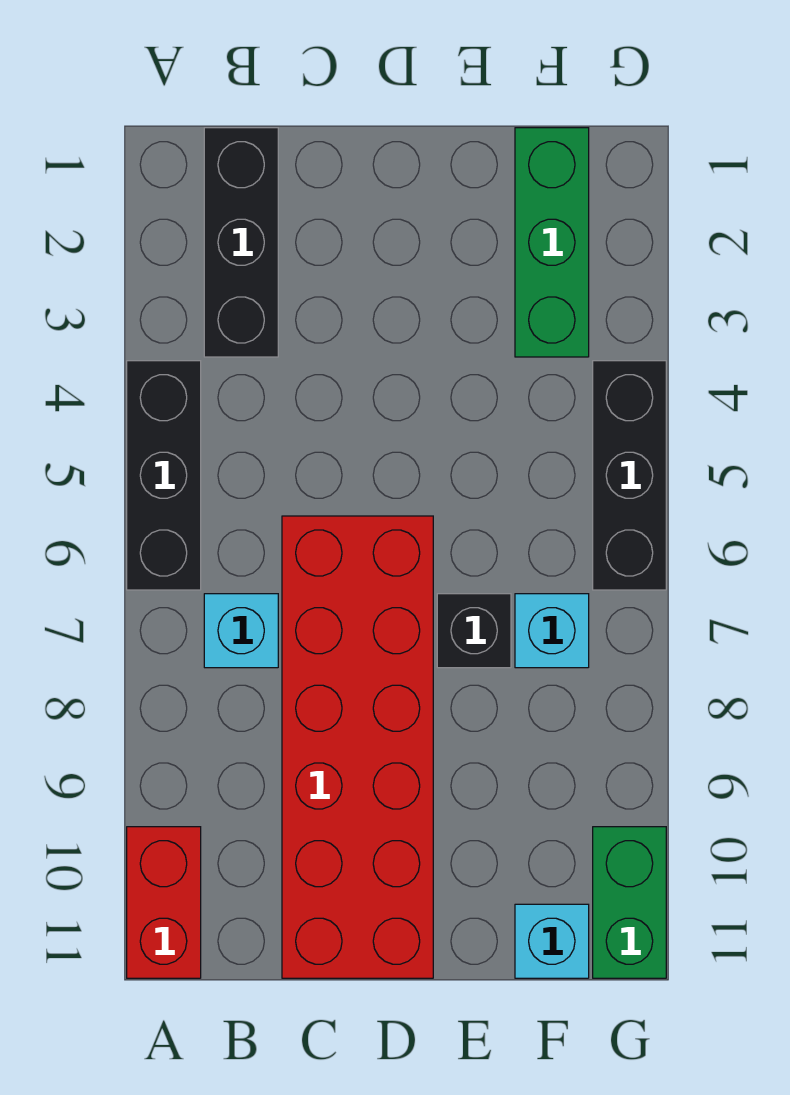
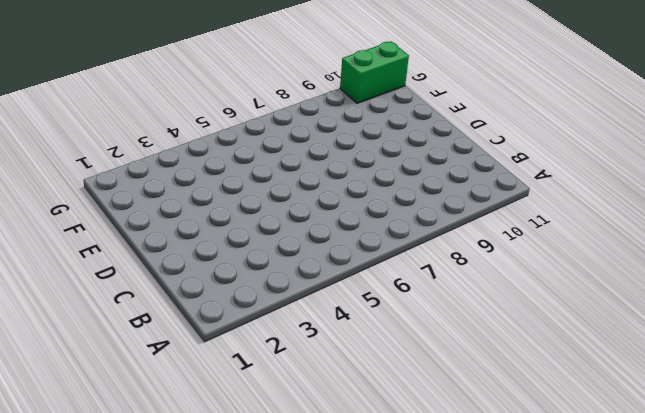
none -> black 1x3 brick [127,361,201,590]
none -> red 1x2 brick [127,827,201,978]

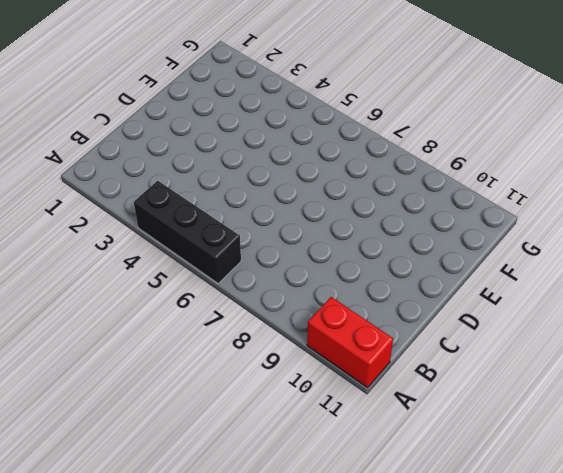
none -> black 1x3 brick [204,128,278,357]
none -> cyan 1x1 brick [204,594,278,668]

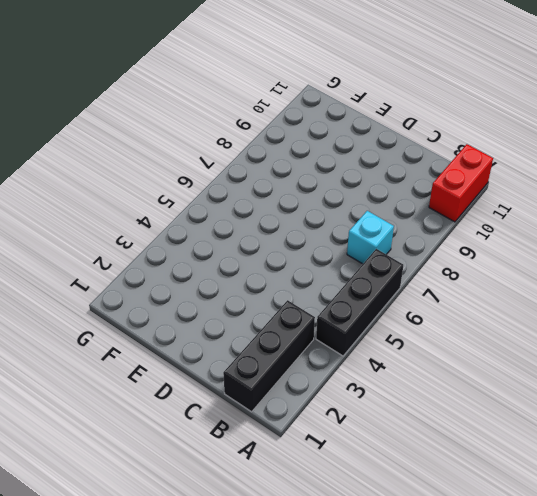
none -> red 2x6 brick [282,516,433,978]
none -> black 1x1 brick [437,594,511,668]

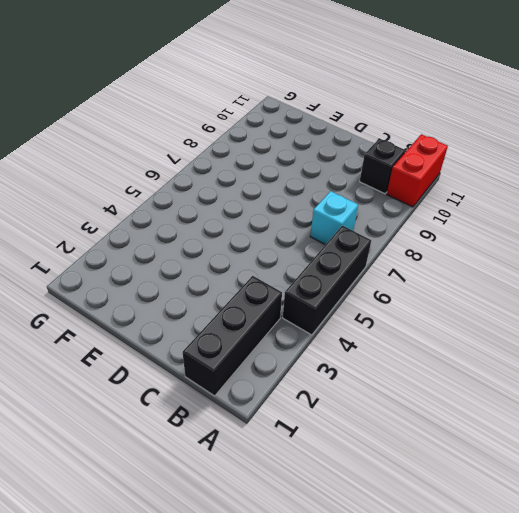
black 1x1 brick [360,139,405,194] -> black 1x1 brick moved to [437,594,511,668]
none -> red 2x6 brick [282,516,433,978]
none -> green 1x3 brick [515,128,589,357]

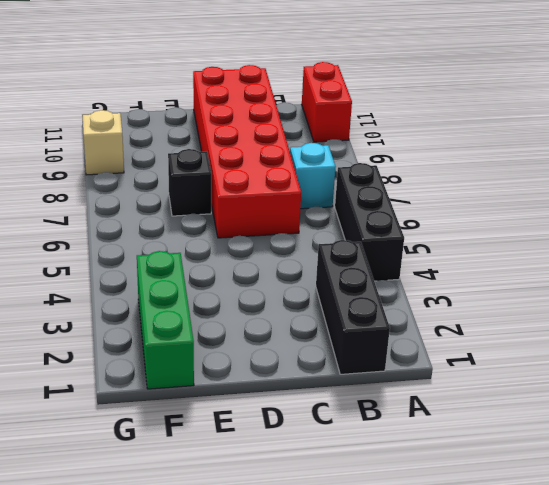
tan 1x1 brick [83,110,124,175] -> none
none -> cyan 1x1 brick [515,594,589,668]
none -> cyan 1x1 brick [515,904,589,978]

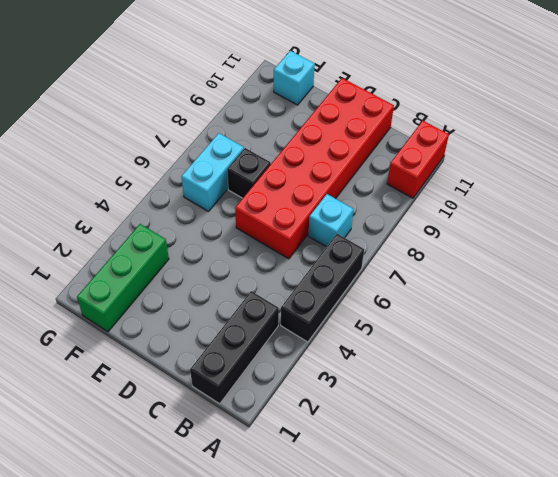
cyan 1x2 brick [181,133,244,211] -> cyan 1x1 brick [515,594,589,668]
none -> black 1x3 brick [593,361,666,590]
none -> green 1x2 brick [593,827,666,978]

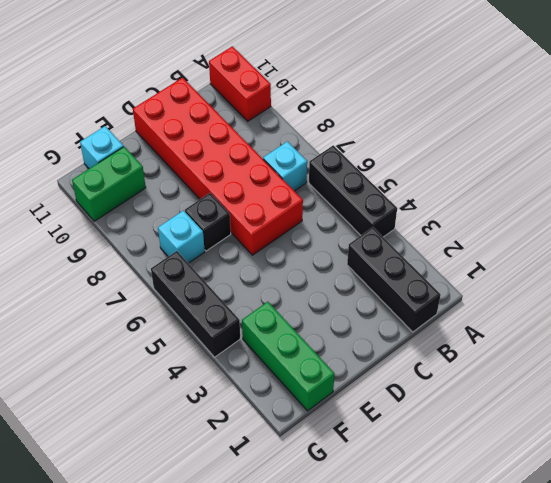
green 1x2 brick [72,147,146,221] -> green 1x2 brick turned to [593,827,666,978]

